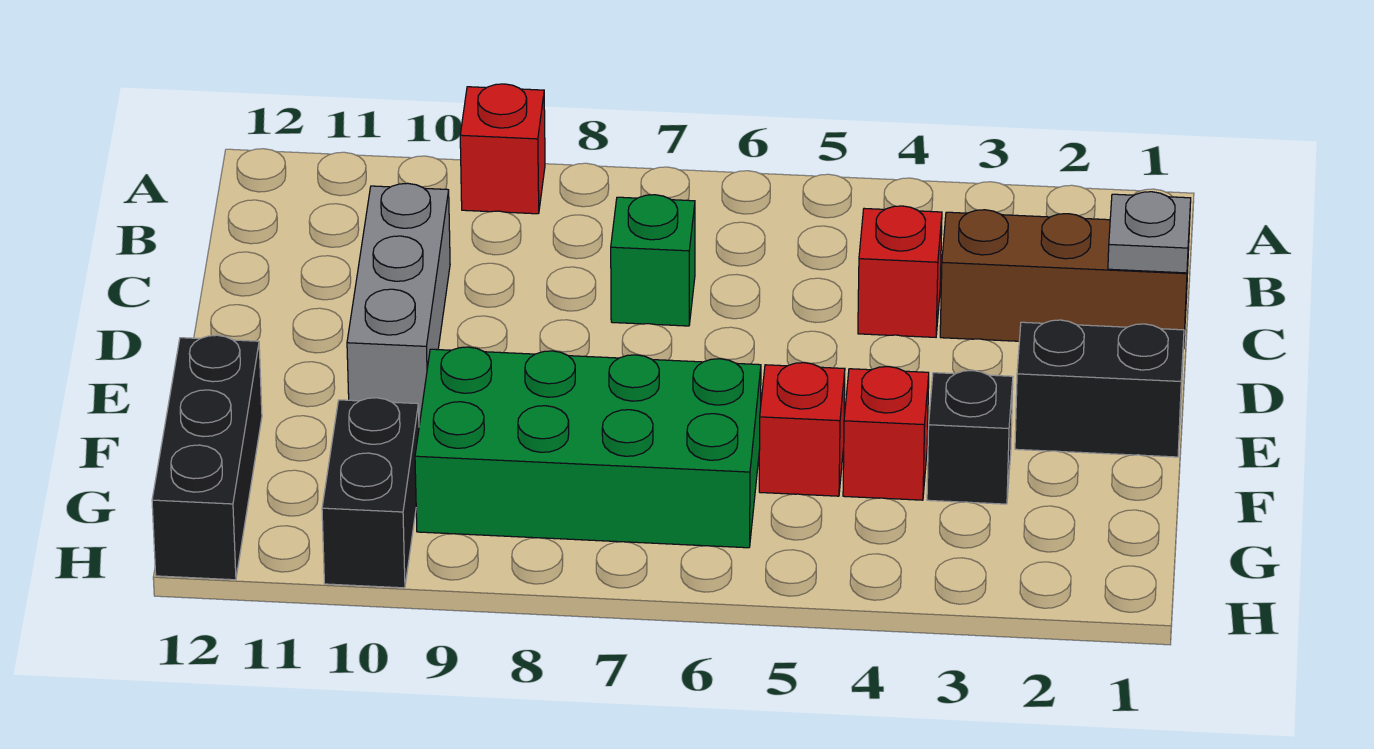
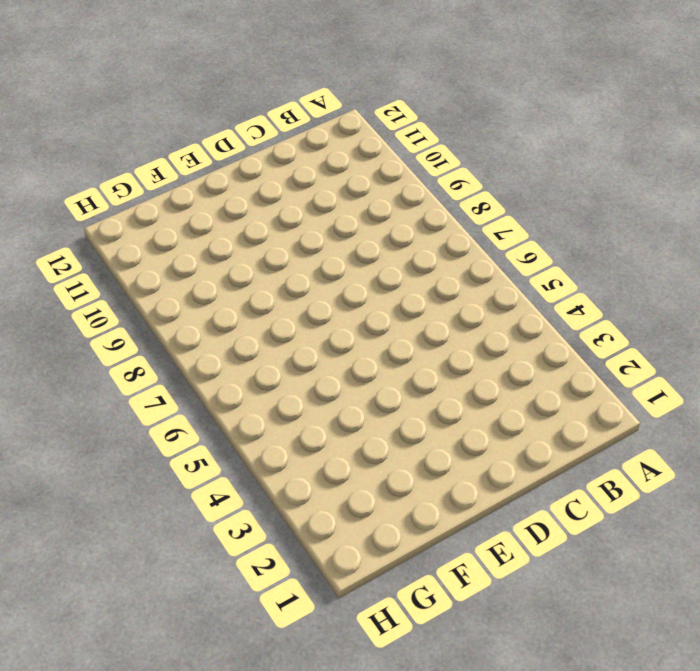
none -> red 1x1 brick [460,84,545,214]
none -> brown 1x3 brick [940,210,1189,349]
none -> red 1x1 brick [858,206,942,337]

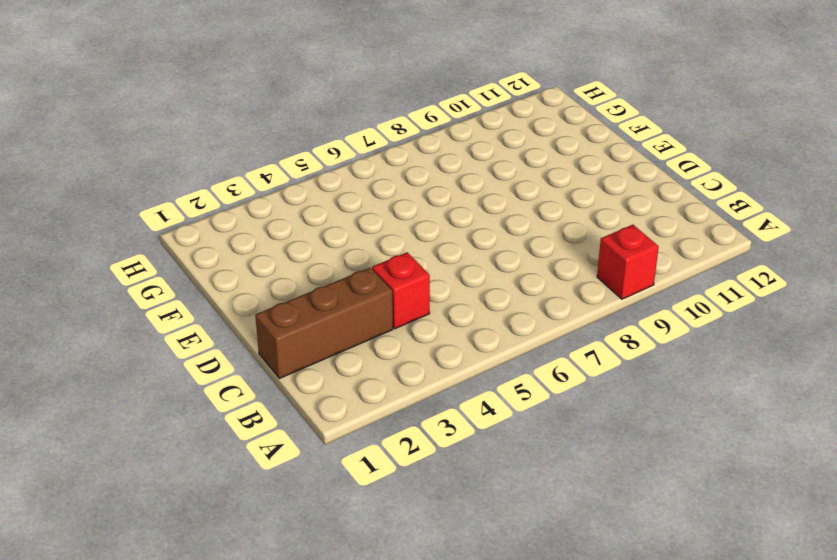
none -> green 1x1 brick [611,195,695,326]
none -> grey 1x3 brick [347,183,450,421]
none -> black 1x2 brick [1015,320,1184,457]

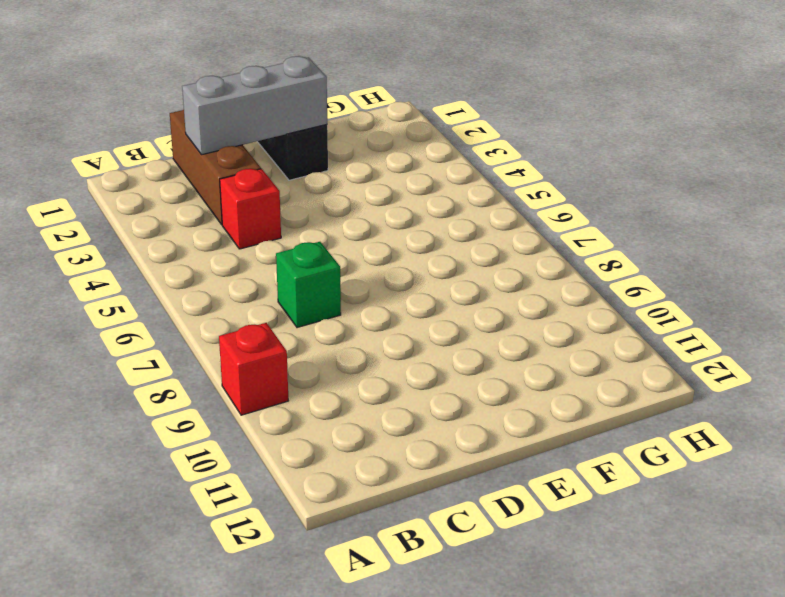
grey 1x3 brick [182,56,327,155] -> grey 1x3 brick moved to [347,183,450,421]
none -> black 1x1 brick [927,370,1013,504]
none -> red 1x1 brick [843,367,929,500]
none -> red 1x1 brick [759,363,845,496]

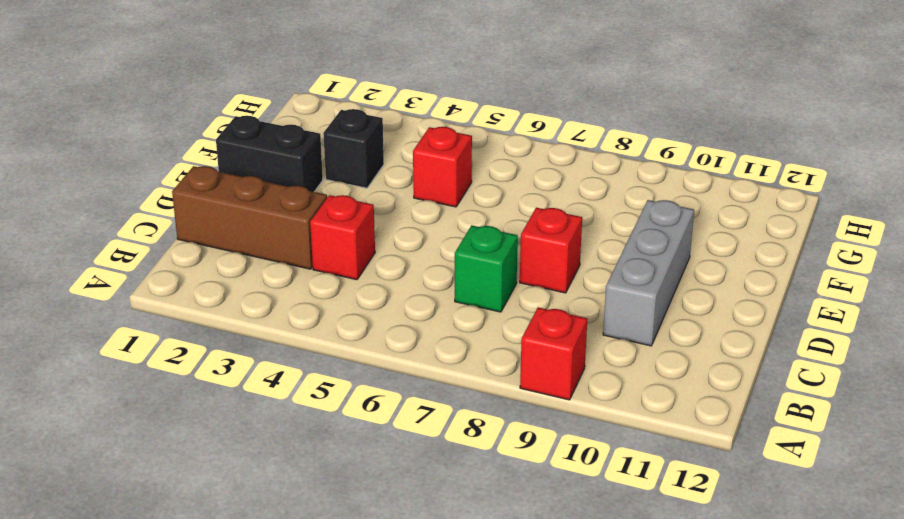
red 1x1 brick [520,208,582,293] -> red 1x1 brick moved to [843,367,929,500]
none -> green 2x4 brick [415,347,761,548]
none -> black 1x3 brick [152,335,262,580]
none -> black 1x2 brick [322,398,419,588]

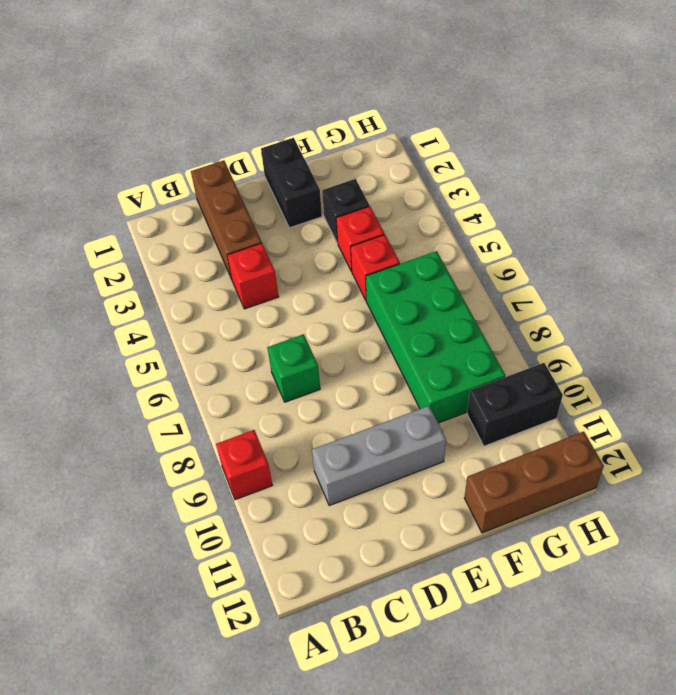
brown 1x3 brick [465,432,604,533] -> black 1x3 brick [152,335,262,580]
none -> grey 1x1 plate [1108,192,1191,273]

